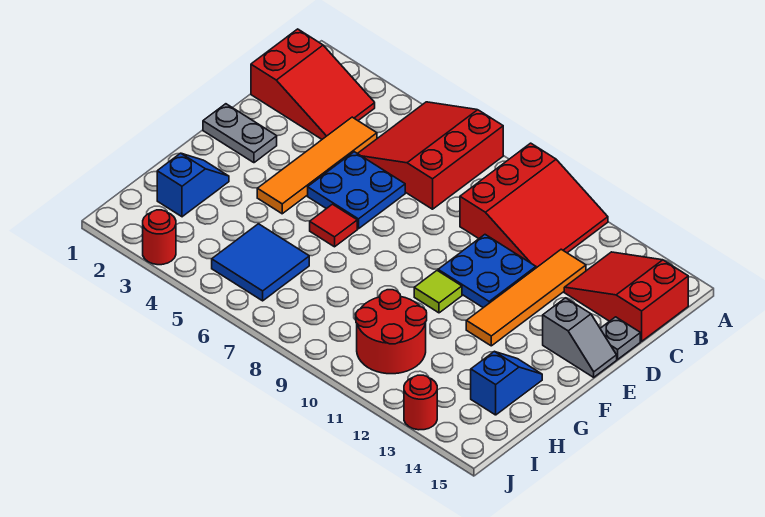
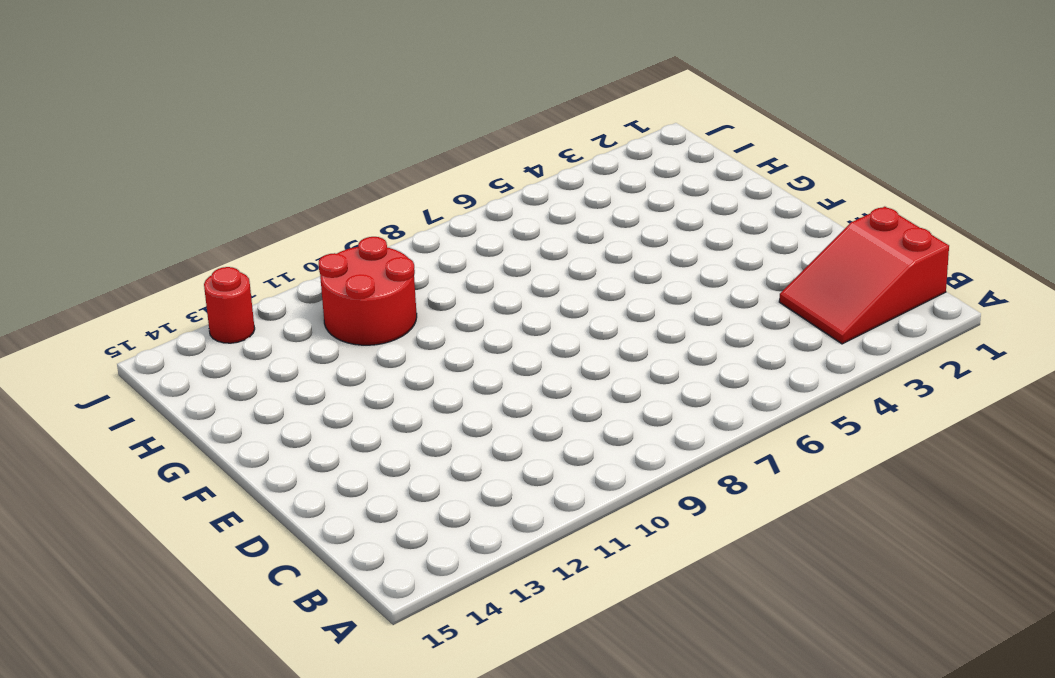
none -> red 3x3 slope [357,102,503,209]
none -> red 3x3 slope [460,143,608,268]
none -> red 2x3 slope [564,252,688,341]

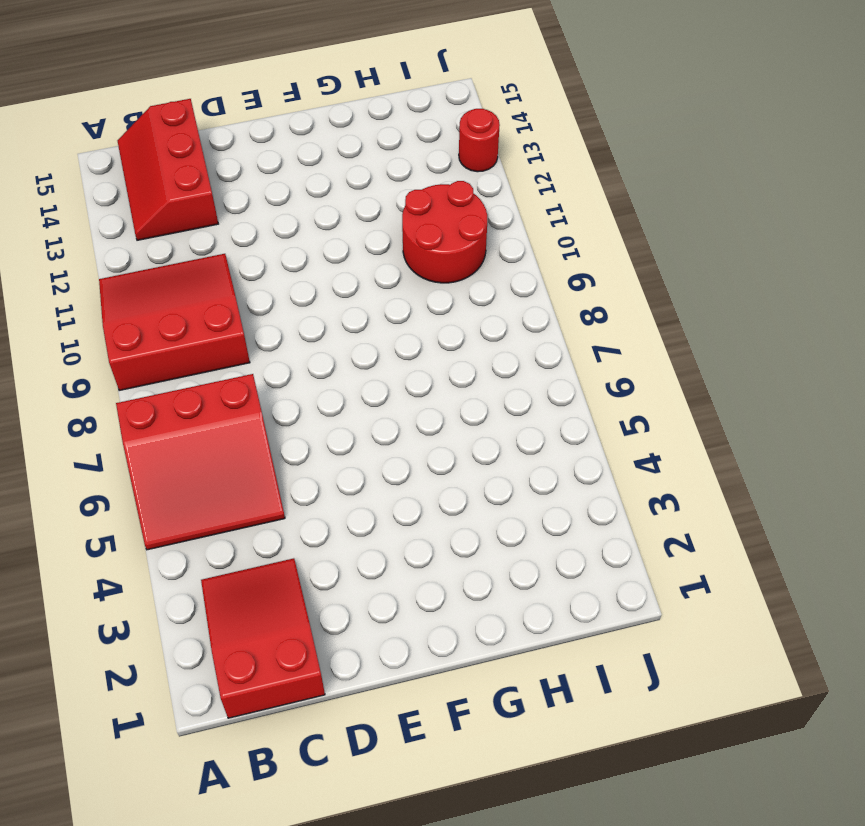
red 2x3 slope [117,99,218,240] -> red 2x3 slope turned to [564,252,688,341]
none -> orange 1x4 tile [257,117,377,214]
none -> orange 1x4 tile [466,249,586,346]
none -> blue 2x2 plate [308,152,405,229]

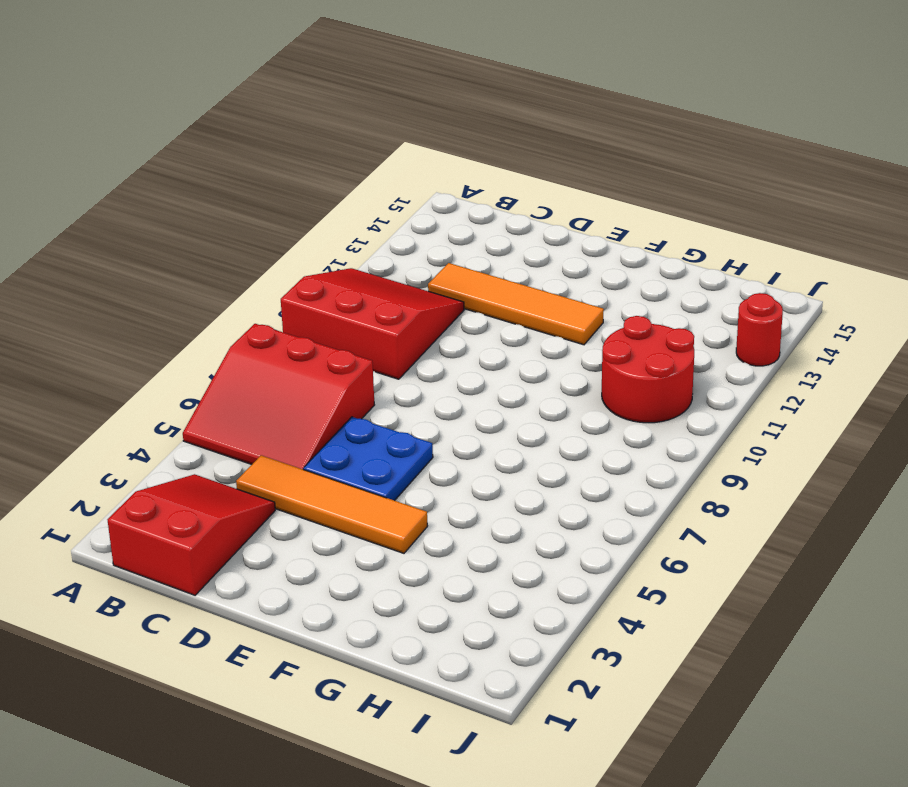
none -> red 2x3 slope [564,252,688,341]
none -> blue 2x2 plate [438,235,536,308]
none -> grey 1x1 plate [600,317,640,359]

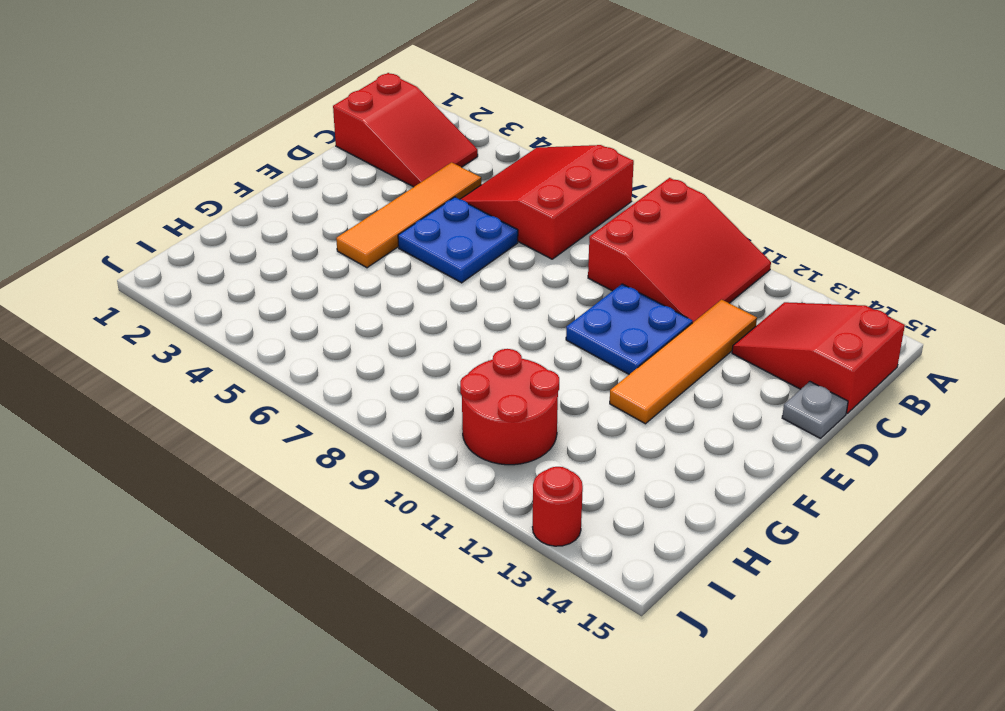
none -> grey 1x2 plate [203,104,277,163]
none -> grey 1x2 slope [543,298,617,377]
none -> red 1x1 tile [310,204,357,247]

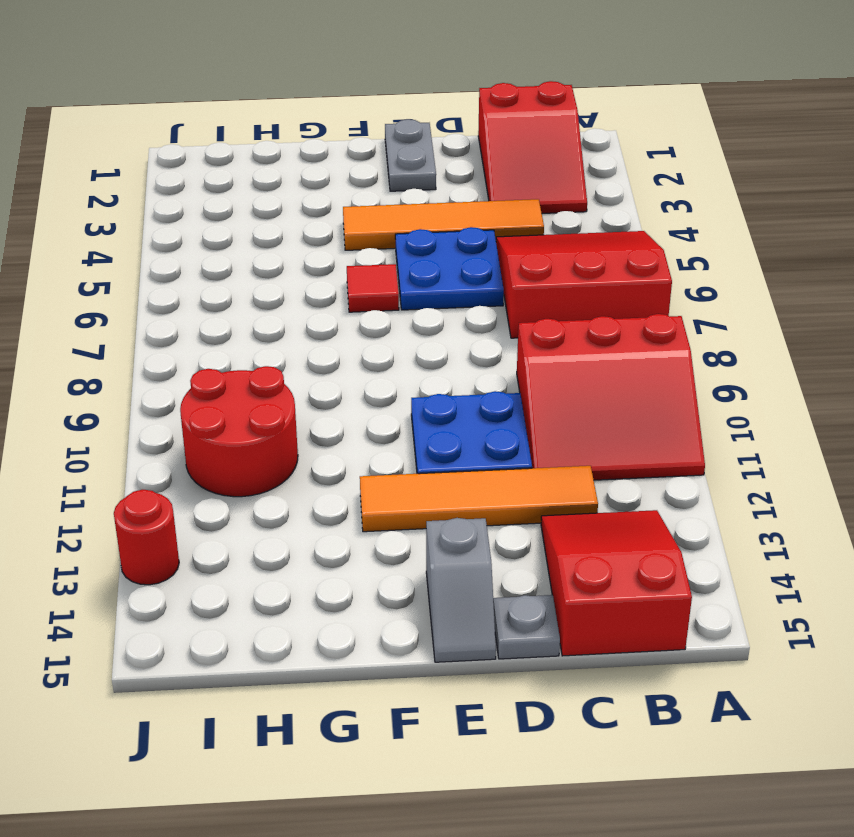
none -> lime 1x1 tile [414,271,462,313]
none -> blue 1x2 slope [157,153,229,217]
none -> blue 1x2 slope [471,352,542,415]

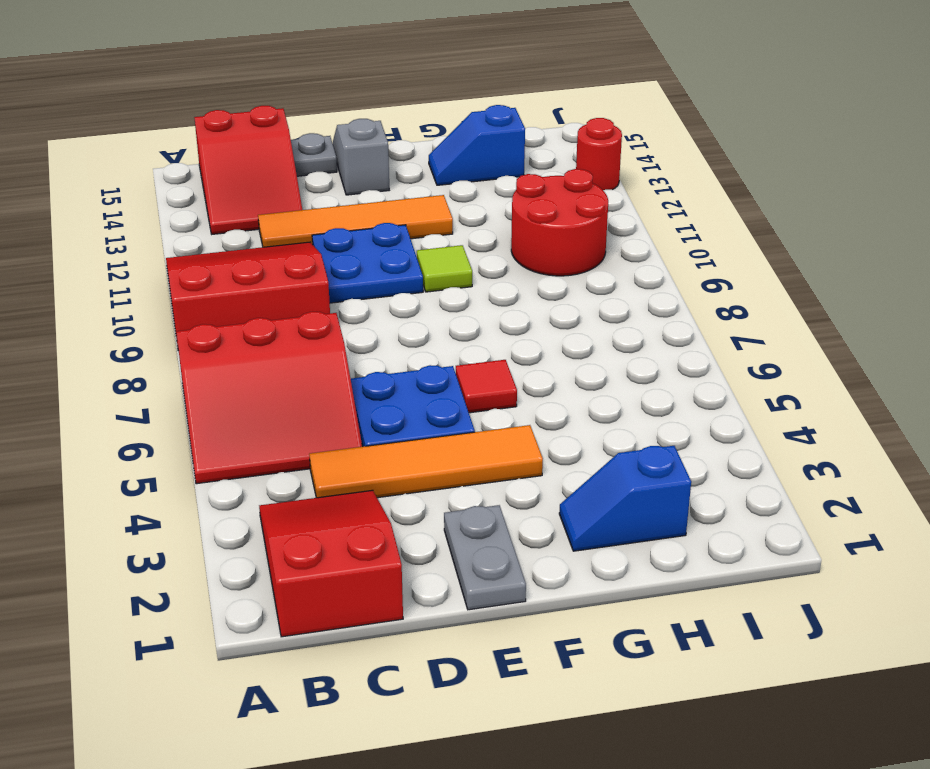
none -> blue 2x2 tile [212,224,309,301]
none -> red 1x1 round brick [143,210,176,265]

